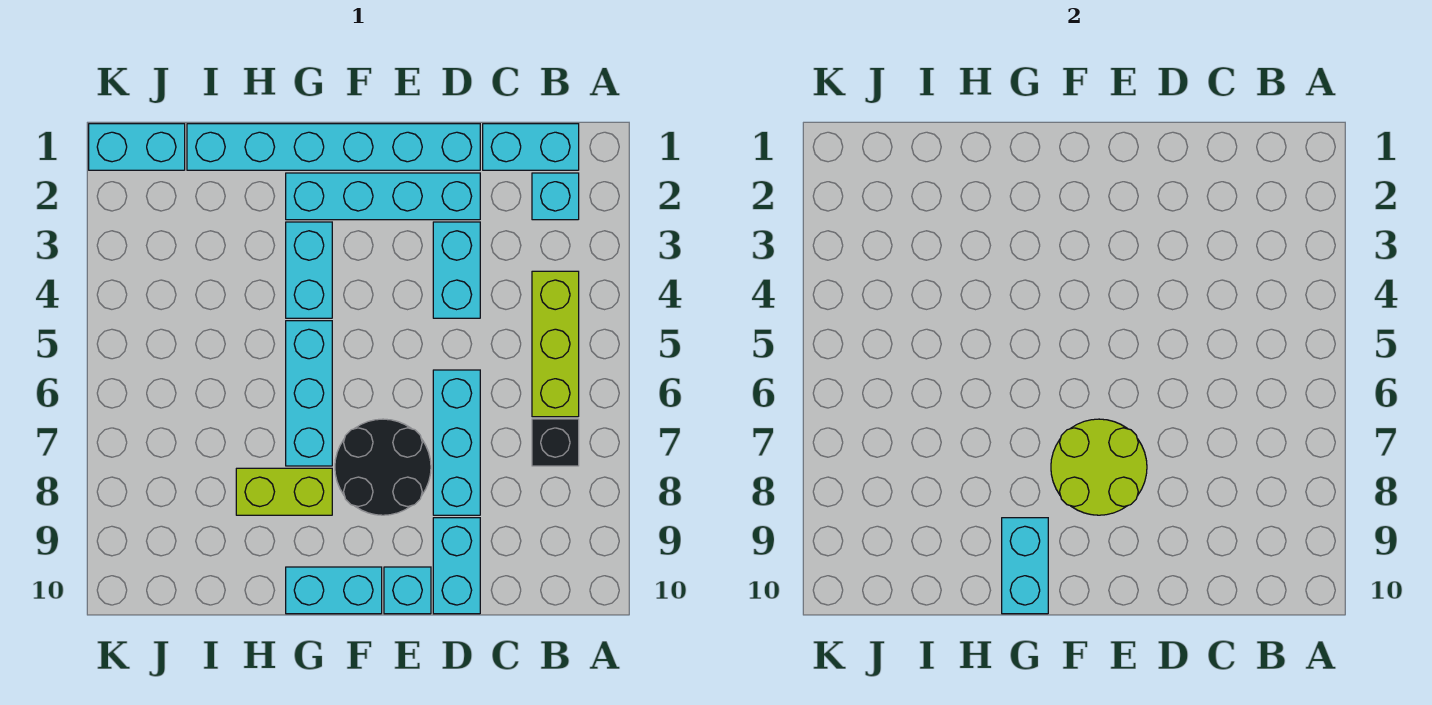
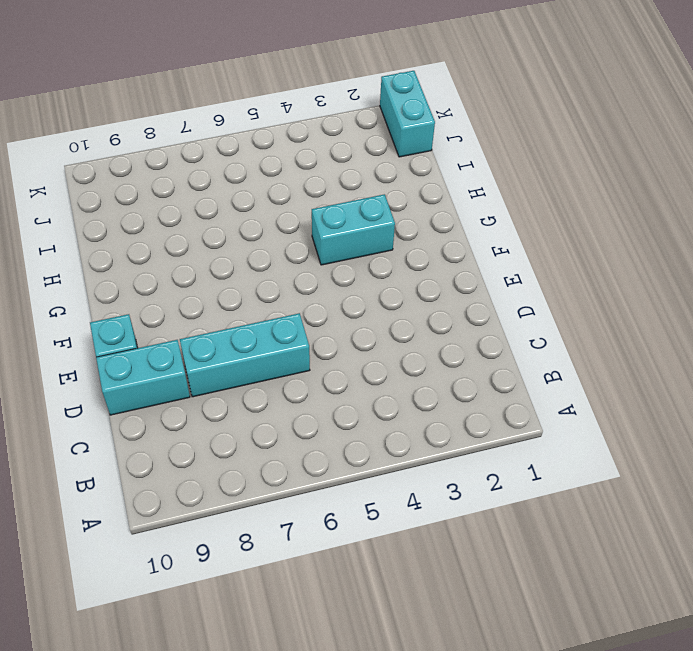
none -> cyan 1x2 brick [483,124,579,170]
none -> cyan 1x1 brick [532,173,579,220]
none -> lime 1x3 brick [532,271,579,417]

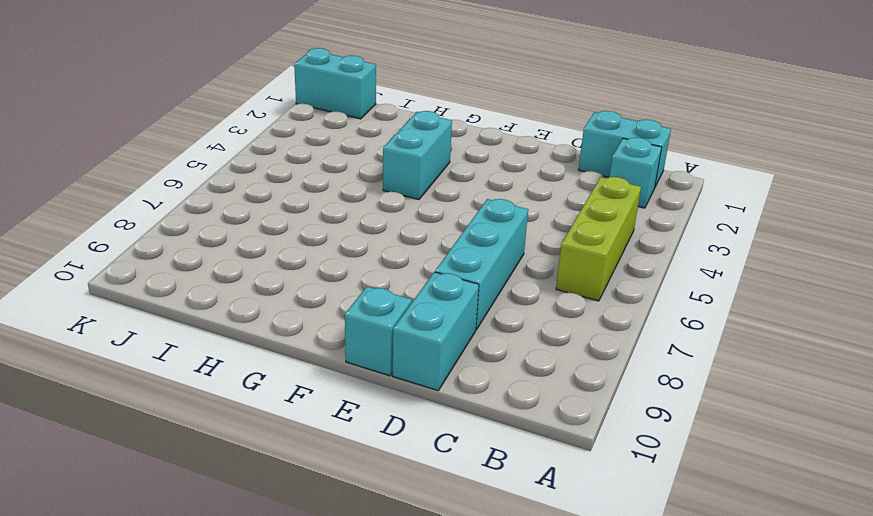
none -> black 1x1 brick [532,419,579,466]
none -> cyan 1x6 brick [187,124,480,170]
none -> cyan 1x4 brick [286,173,480,220]

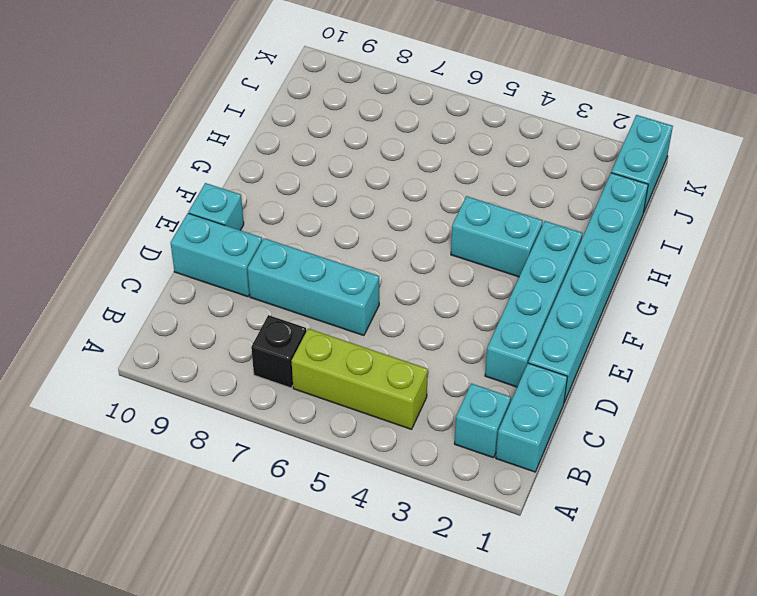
none -> cyan 1x2 brick [433,222,480,318]
none -> black 2x2 round brick [335,419,431,515]
none -> cyan 1x2 brick [286,567,382,614]

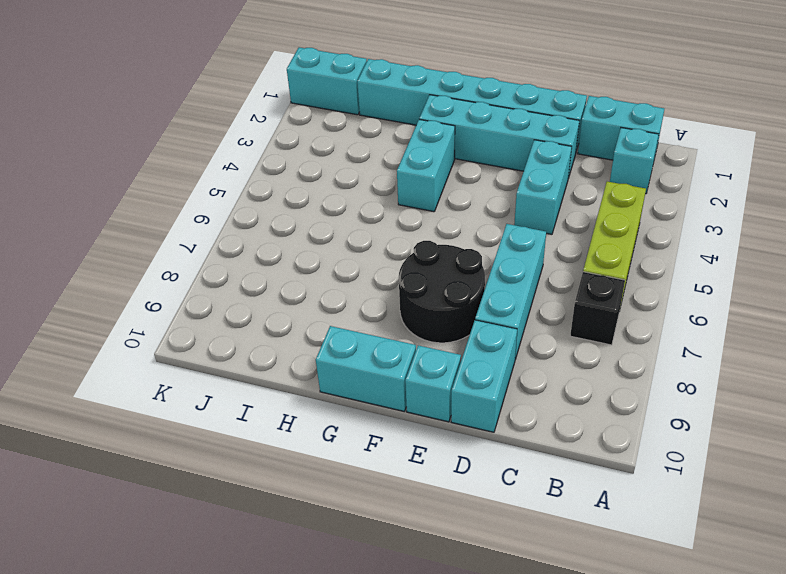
none -> cyan 1x3 brick [286,321,332,466]
none -> lime 1x2 brick [236,468,332,515]
none -> lime 2x2 round brick [1051,419,1147,515]

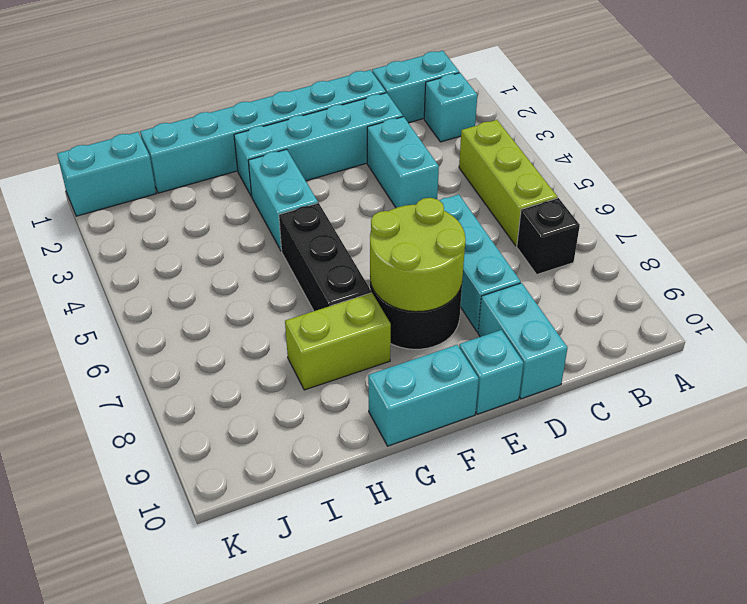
black 1x3 brick [279,203,371,311] -> cyan 1x3 brick [286,321,332,466]
none -> cyan 1x2 brick [1002,518,1048,614]

